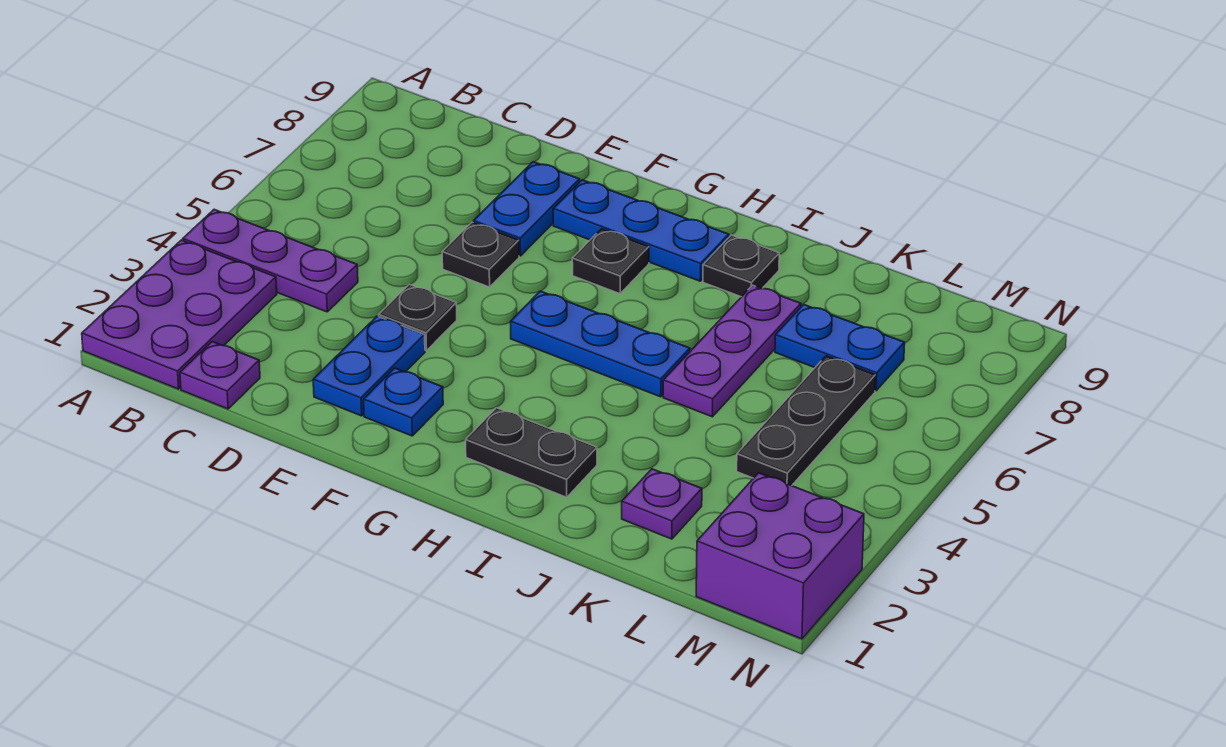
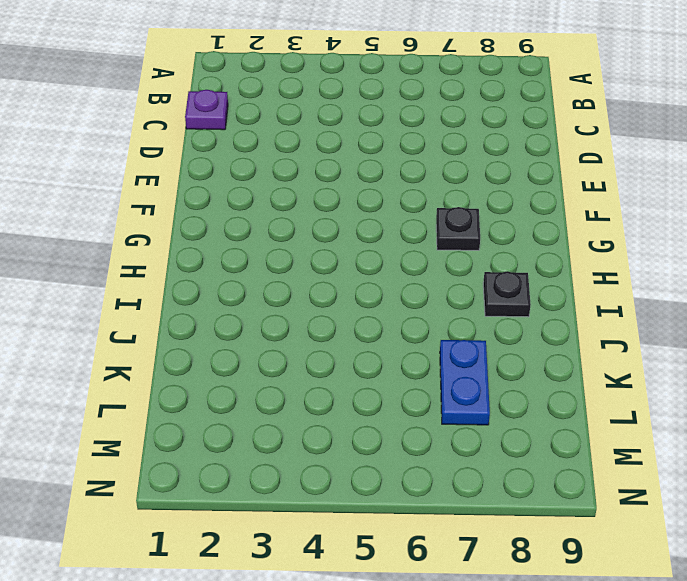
none -> purple 2x3 plate [82,240,277,389]
none -> purple 1x3 plate [183,209,358,312]
none -> blue 1x2 plate [313,316,425,416]

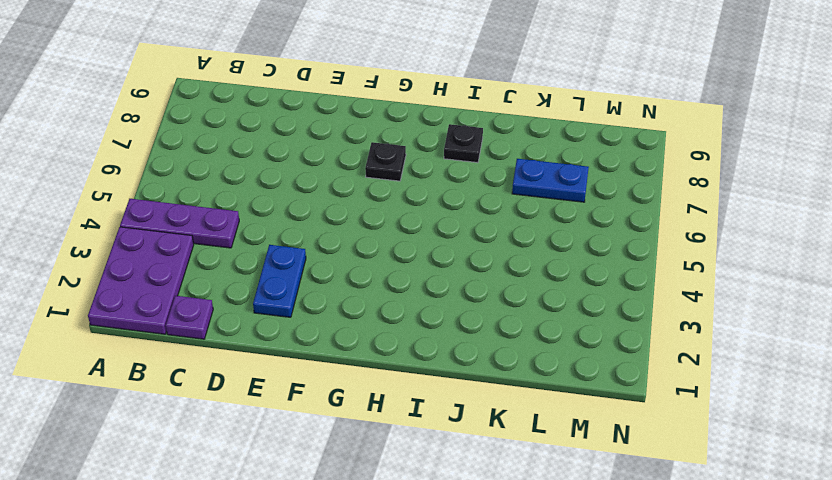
none -> black 1x1 plate [379,284,457,351]
none -> black 1x1 plate [442,222,519,287]
none -> blue 1x2 plate [473,162,580,256]

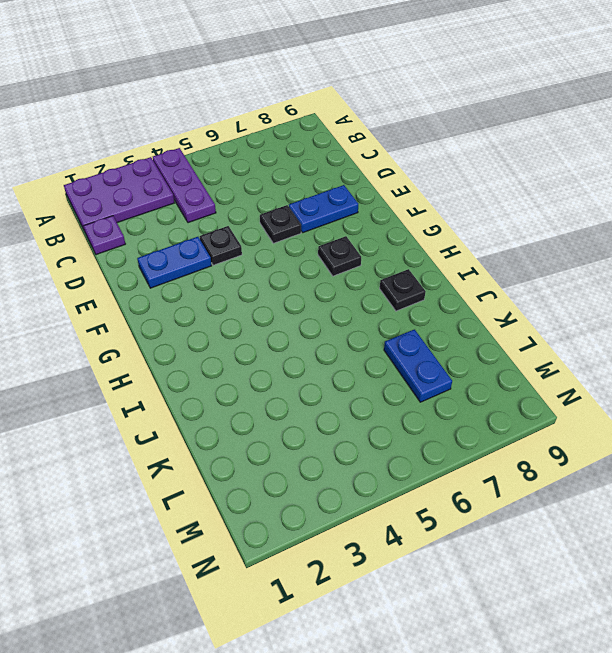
none -> blue 1x1 plate [364,368,443,436]
none -> blue 1x3 plate [553,180,729,281]
none -> blue 1x3 plate [510,291,690,397]

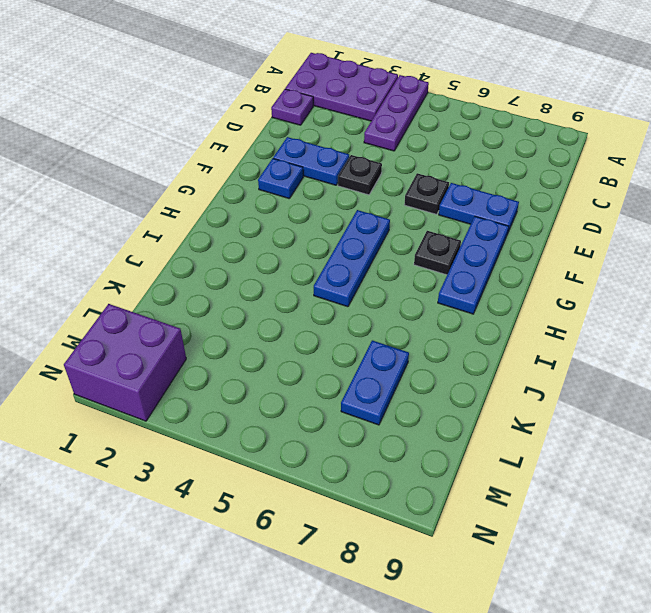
none -> black 1x2 plate [466,408,597,497]
none -> black 1x1 plate [703,235,779,297]
none -> purple 1x3 plate [663,285,801,417]

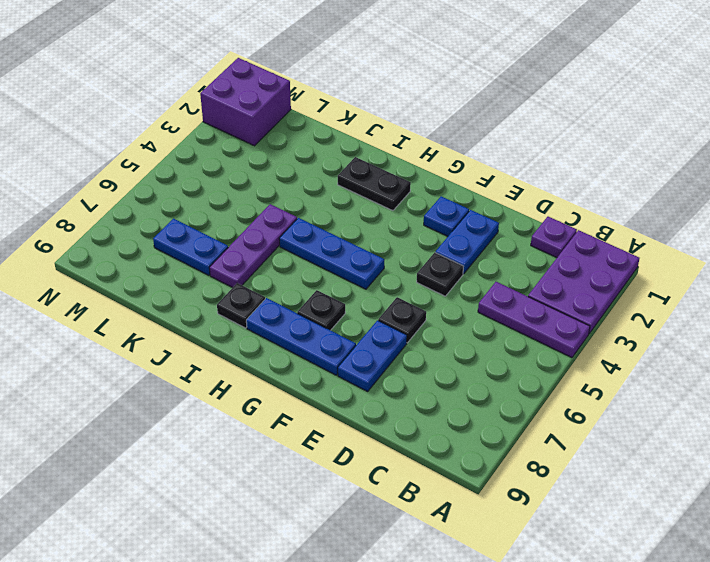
none -> purple 1x1 plate [622,469,702,539]
none -> black 1x3 plate [737,356,876,486]

